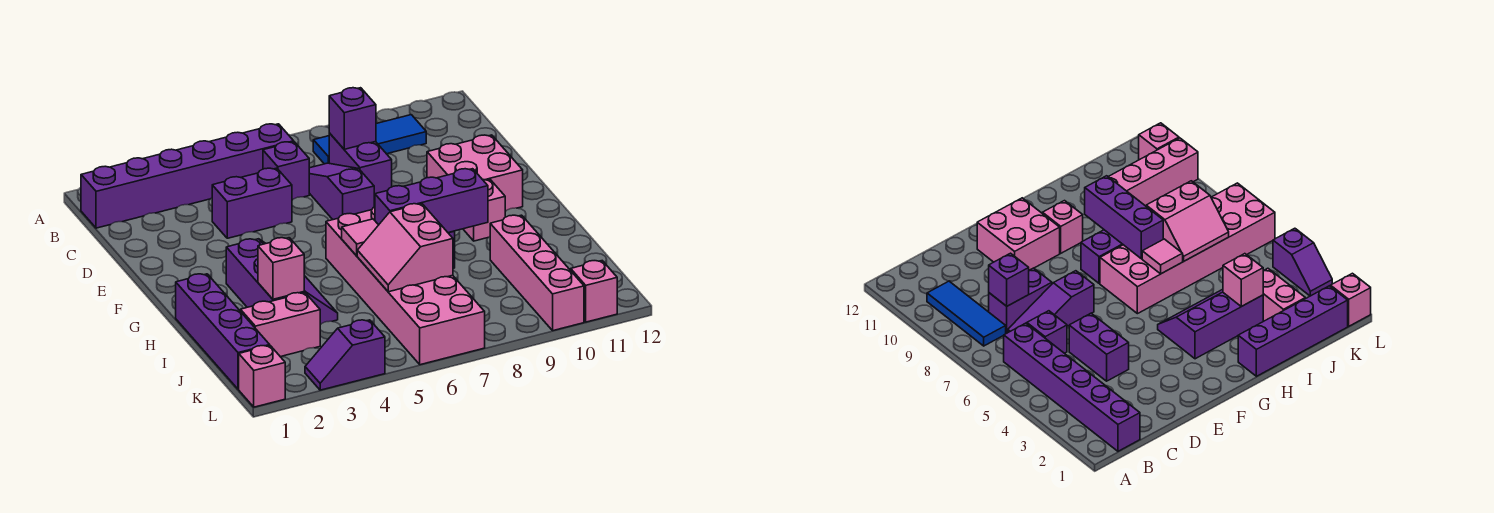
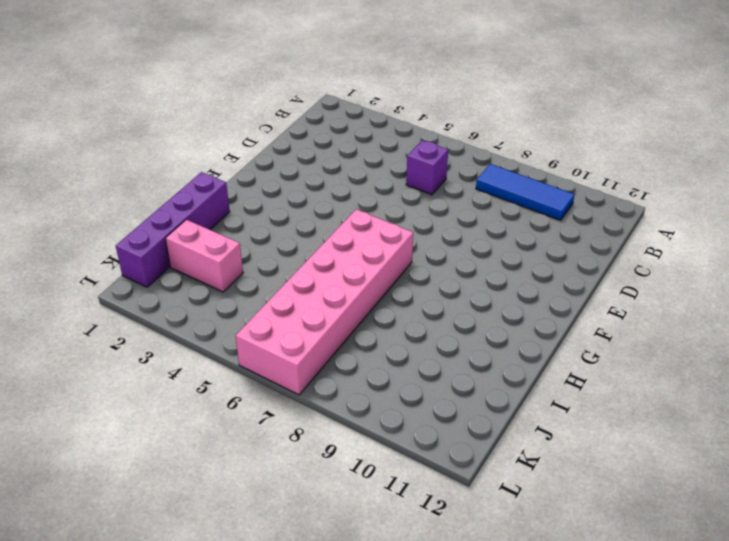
none -> purple 1x6 brick [81,124,294,228]
none -> purple 1x3 slope [309,163,374,220]
none -> purple 1x2 brick [329,133,392,201]

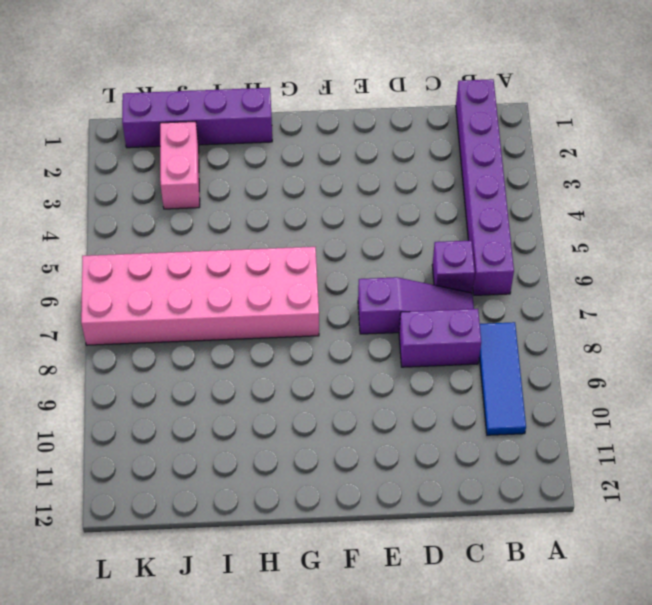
none -> purple 1x2 brick [212,168,292,238]
none -> pink 2x2 brick [427,135,523,211]
none -> purple 2x3 slope [226,239,338,324]

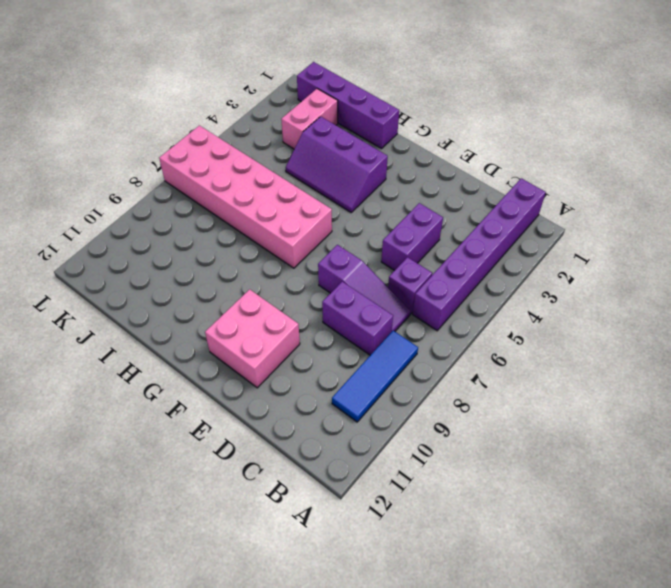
none -> purple 1x2 brick [1081,230,1123,284]
none -> pink 1x1 brick [463,179,505,241]
none -> pink 1x4 brick [490,215,584,331]

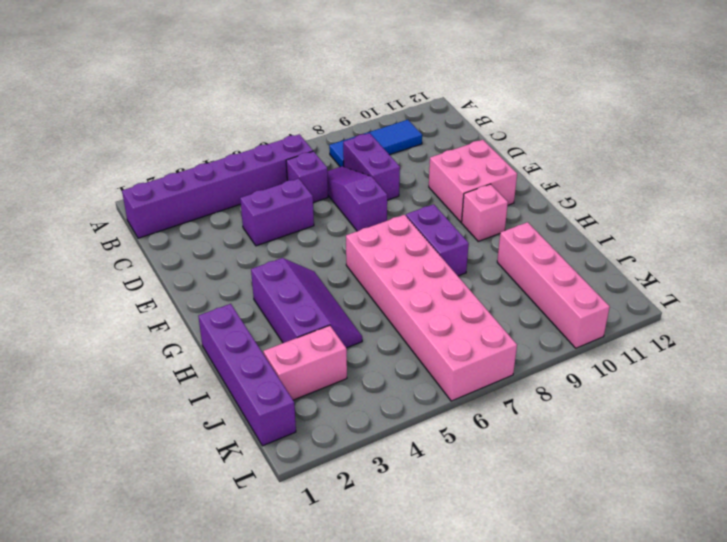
none -> pink 1x1 brick [239,346,285,407]
none -> purple 1x2 slope [305,320,385,390]
none -> pink 1x1 brick [571,261,617,322]

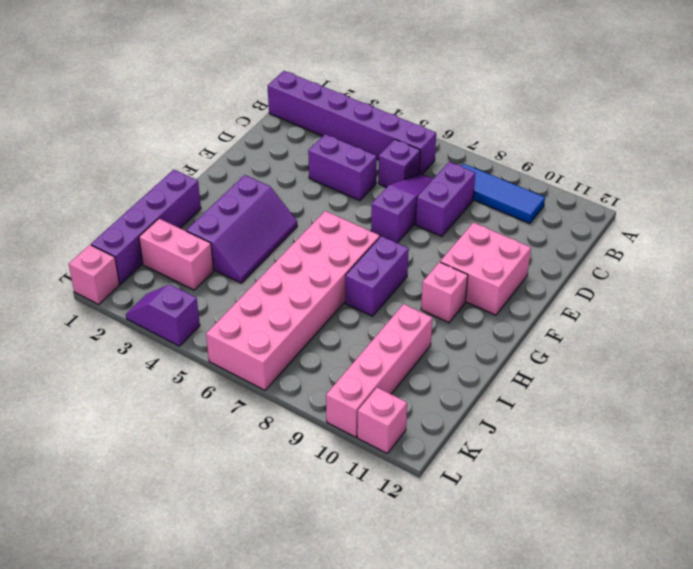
none -> purple 1x1 brick [329,88,376,149]
none -> pink 1x1 tile [342,219,378,256]
none -> purple 1x3 brick [375,169,488,233]

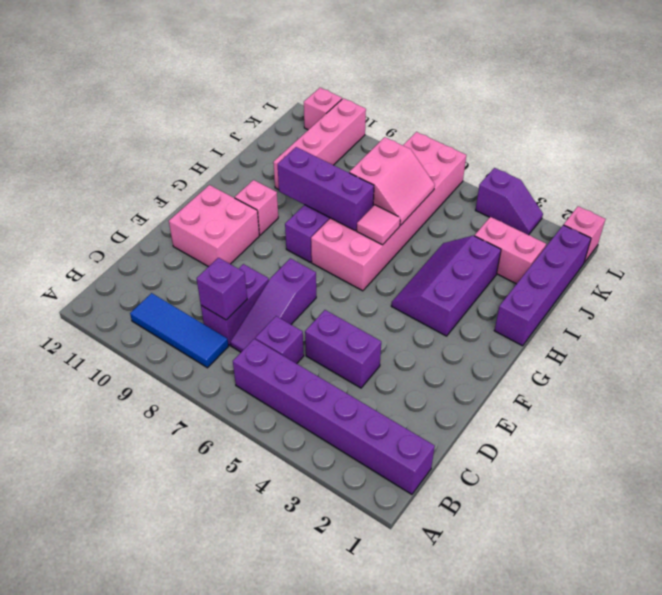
none -> pink 1x1 brick [258,238,304,299]

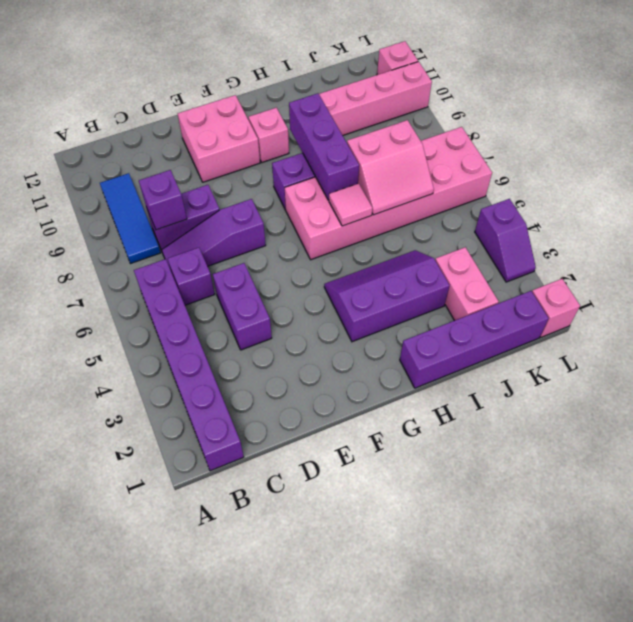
none -> pink 1x1 brick [258,238,304,299]

